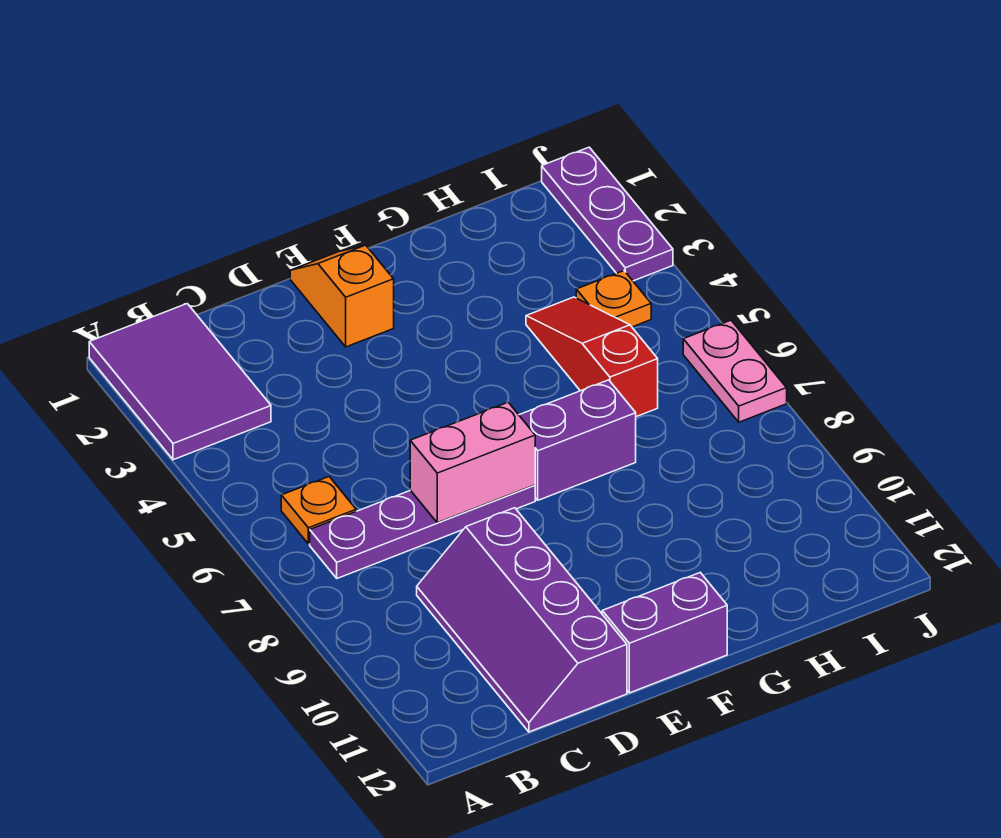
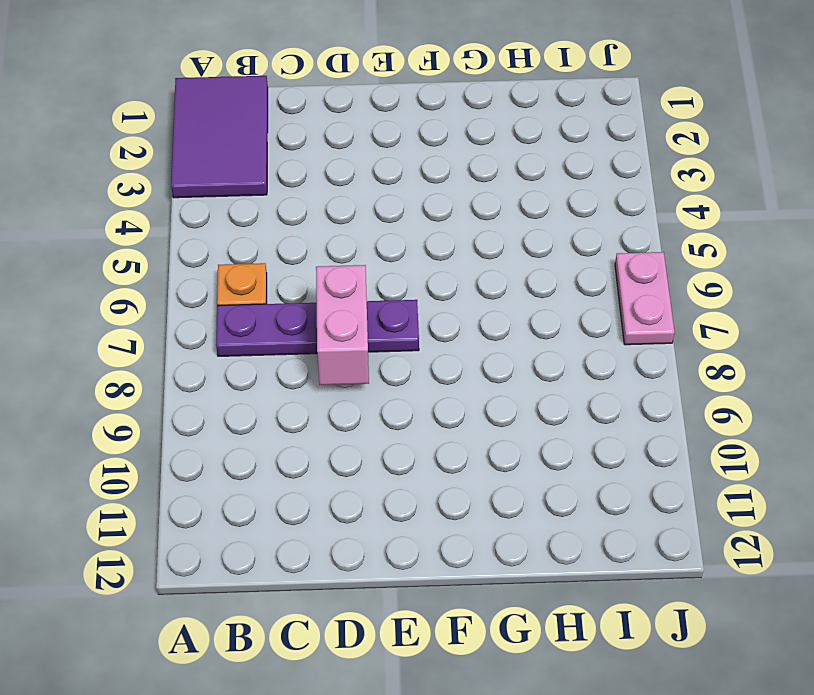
pink 1x2 brick [316,265,369,385] -> pink 1x2 brick turned to [410,402,535,523]
none -> purple 2x4 slope [417,508,627,732]
none -> orange 1x2 slope [290,245,394,347]
none -> purple 1x2 brick [602,573,727,693]

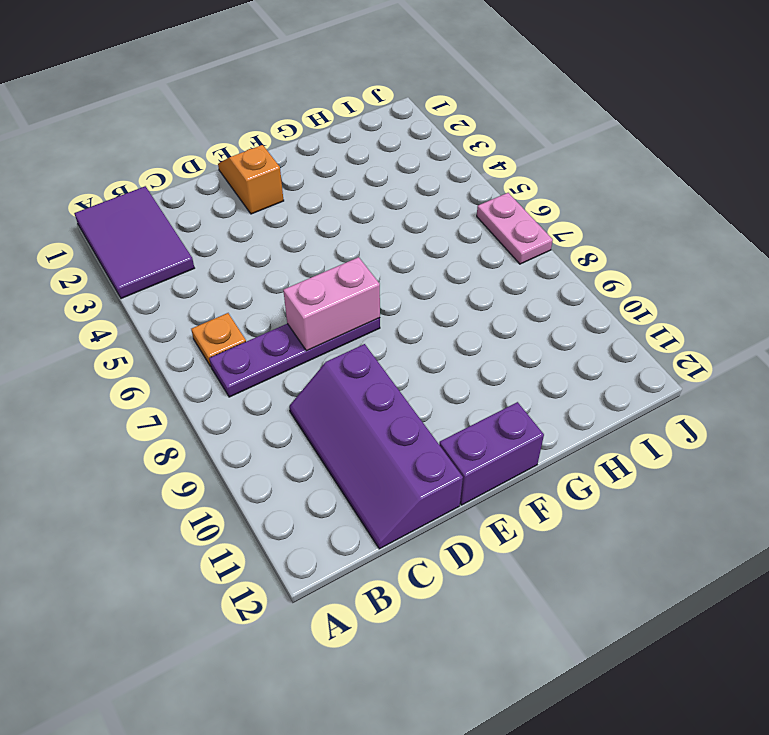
none -> purple 1x2 brick [519,380,636,500]
none -> red 1x3 slope [526,297,658,417]
none -> orange 1x1 plate [576,271,651,327]

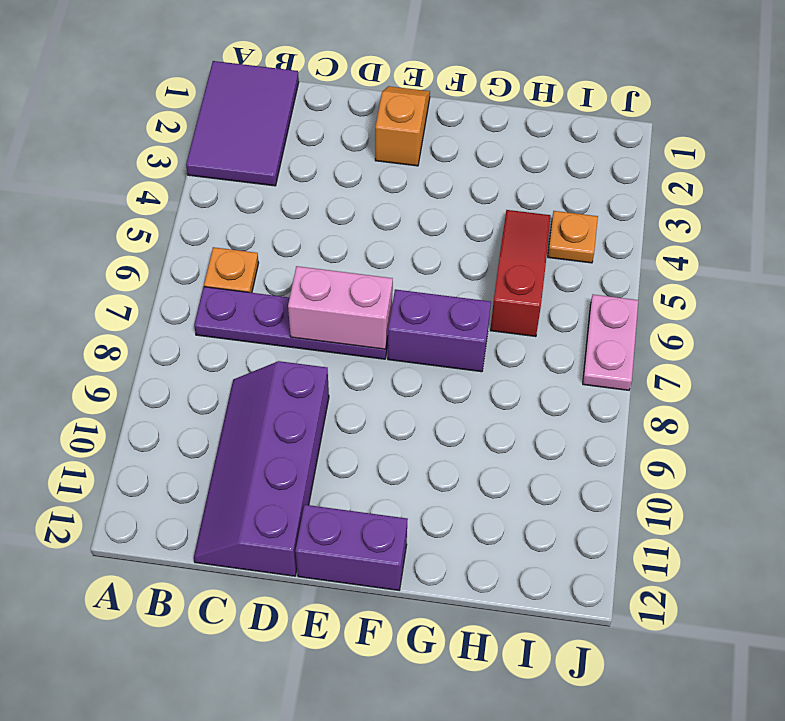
none -> purple 1x3 plate [542,147,673,281]

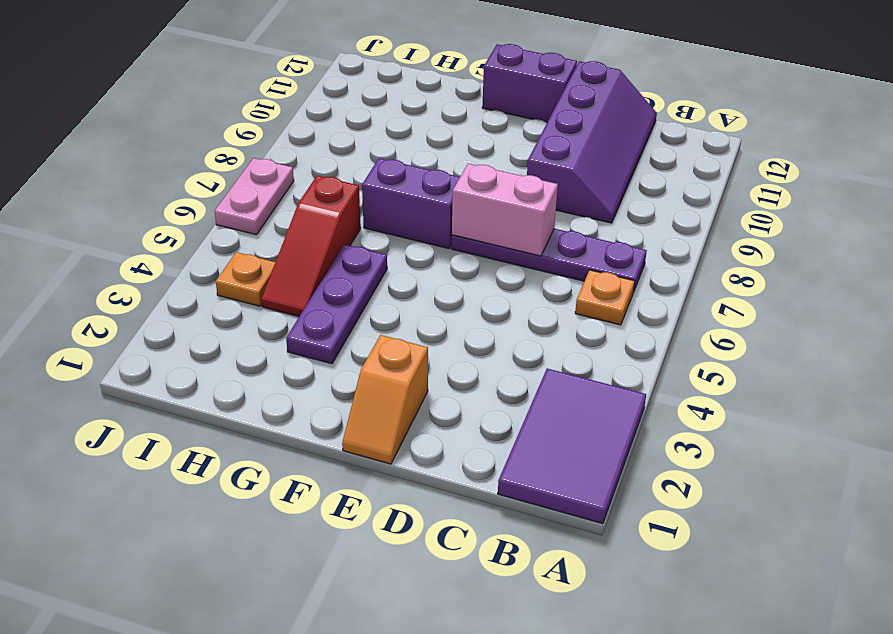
purple 1x3 plate [286,244,387,364] -> purple 1x3 plate moved to [542,147,673,281]

